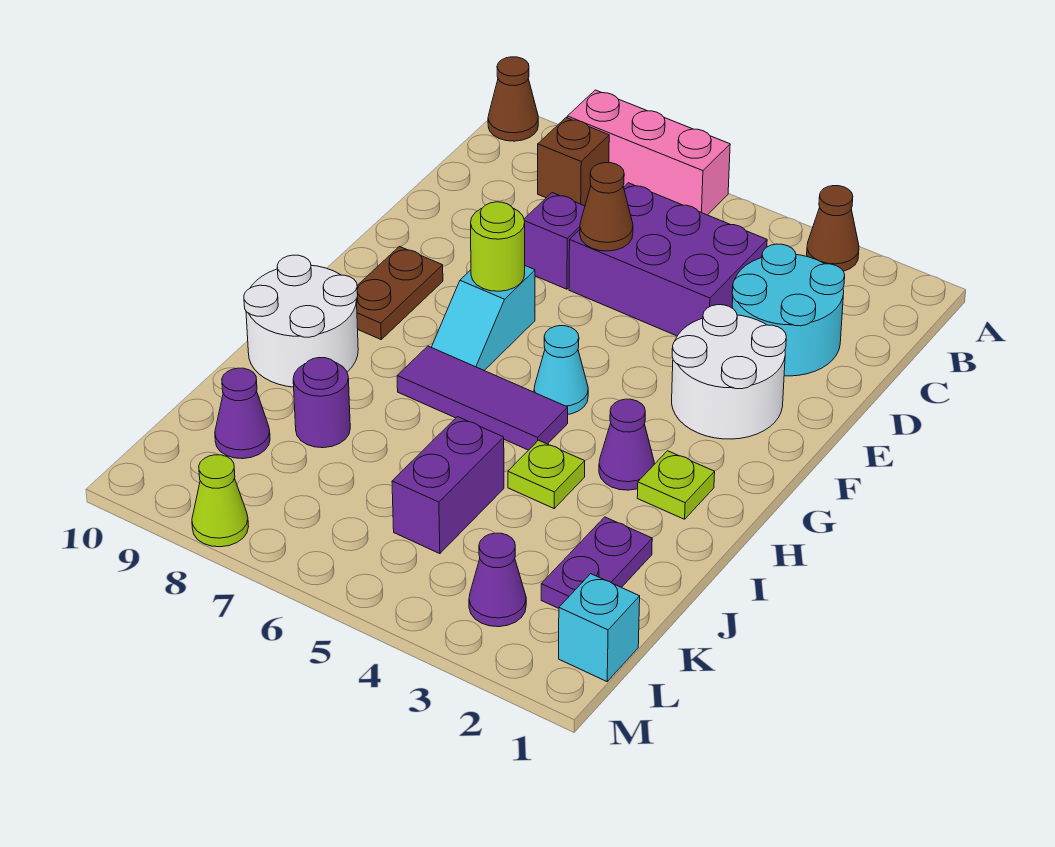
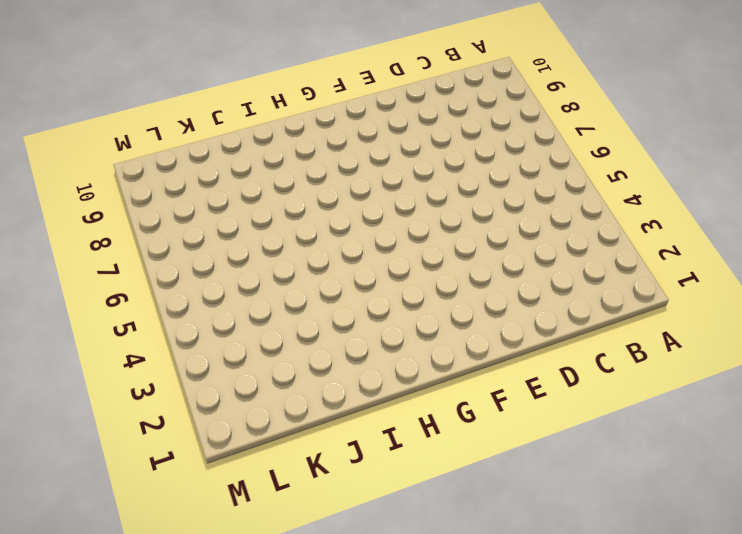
none -> brown 1x1 cone [807,186,859,271]
none -> pink 1x3 brick [567,90,730,215]
none -> brown 1x1 cone [488,57,538,141]

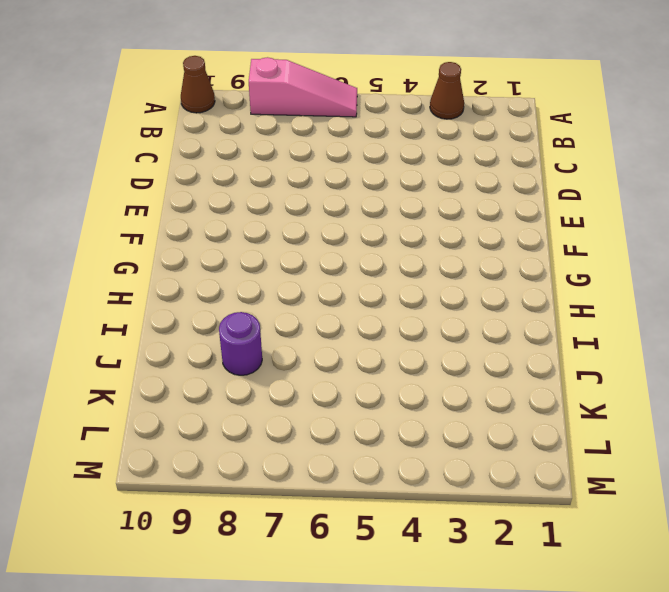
pink 1x3 slope [249,57,357,117] -> pink 1x3 brick [567,90,730,215]
none -> brown 1x1 brick [538,118,609,206]
none -> cyan 2x2 round brick [732,244,845,376]
none -> purple 2x3 brick [569,183,767,336]

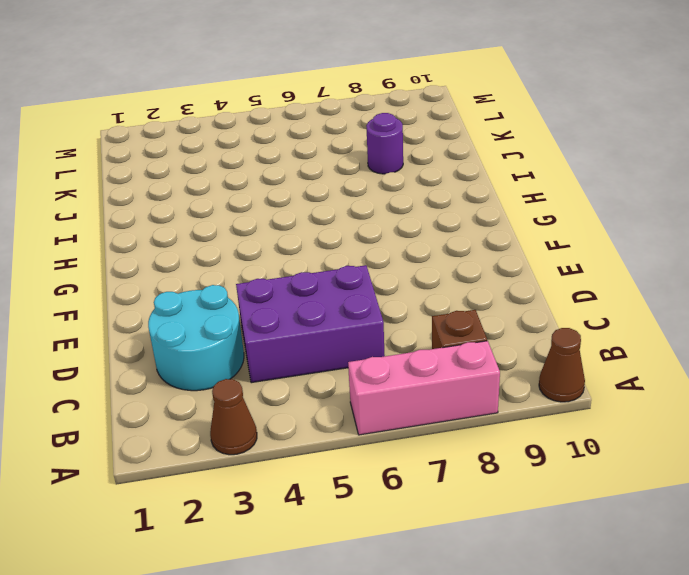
none -> purple 1x1 brick [524,193,585,289]
none -> white 2x2 round brick [672,305,786,439]
none -> cyan 1x2 slope [431,266,535,370]

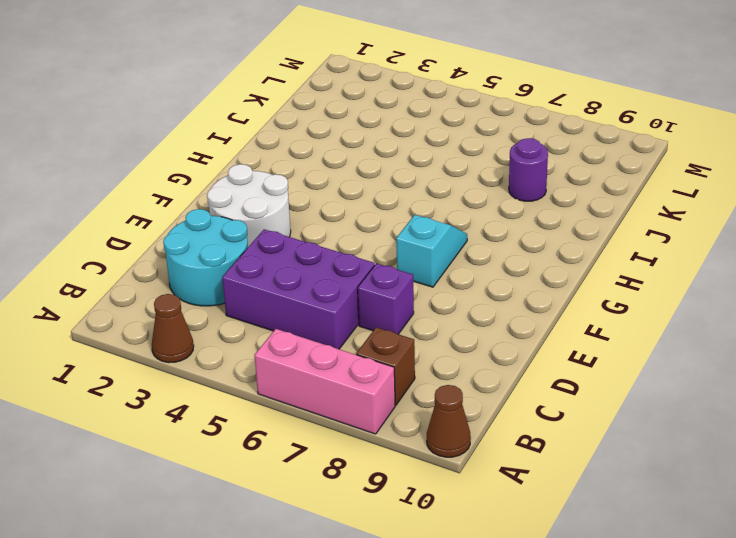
none -> brown 1x2 plate [356,247,443,339]
none -> cyan 1x1 cone [534,326,588,414]
none -> lime 1x1 plate [637,451,715,519]

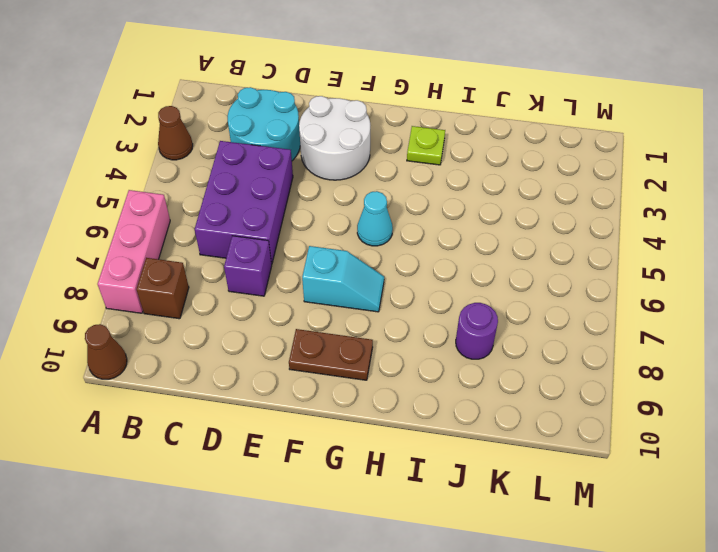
none -> purple 1x1 cone [599,399,654,490]
none -> purple 1x3 tile [397,346,568,450]
none -> white 2x2 round brick [244,255,358,387]

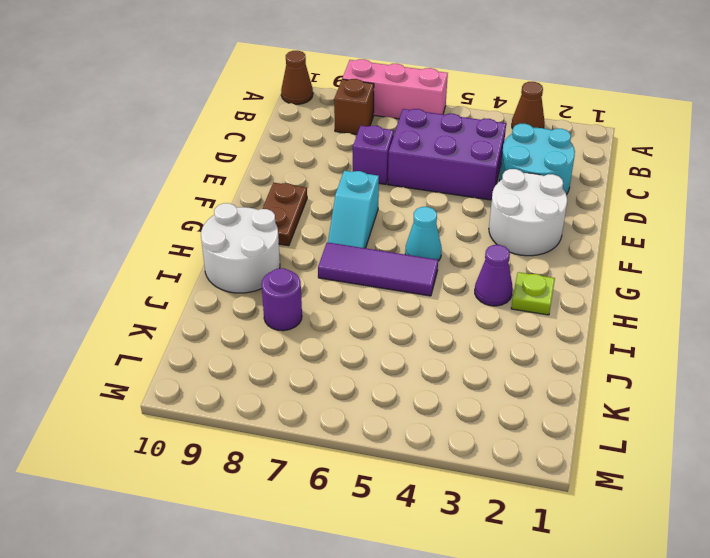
none -> lime 1x1 plate [508,440,585,508]
none -> purple 1x2 plate [541,517,652,608]
none -> purple 1x2 brick [392,417,504,554]

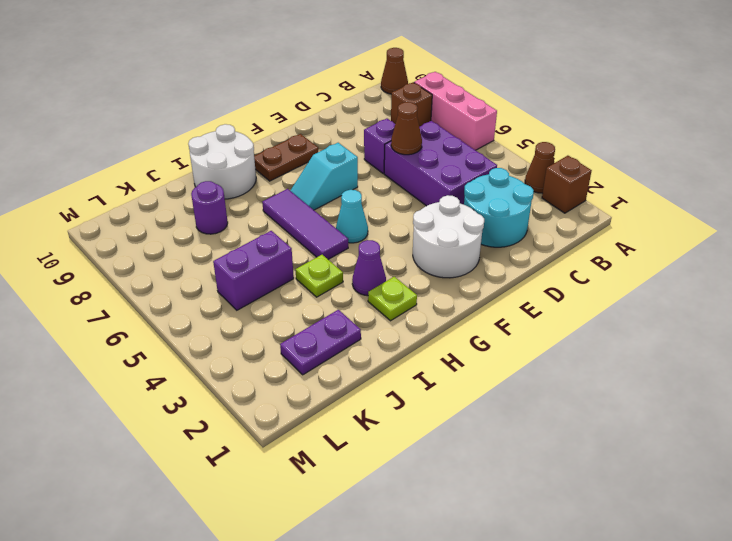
brown 1x1 brick [542,156,592,213] -> none
none -> purple 1x1 cone [215,368,270,459]
none -> cyan 1x1 brick [559,574,640,682]
none -> purple 1x1 cone [469,533,526,627]

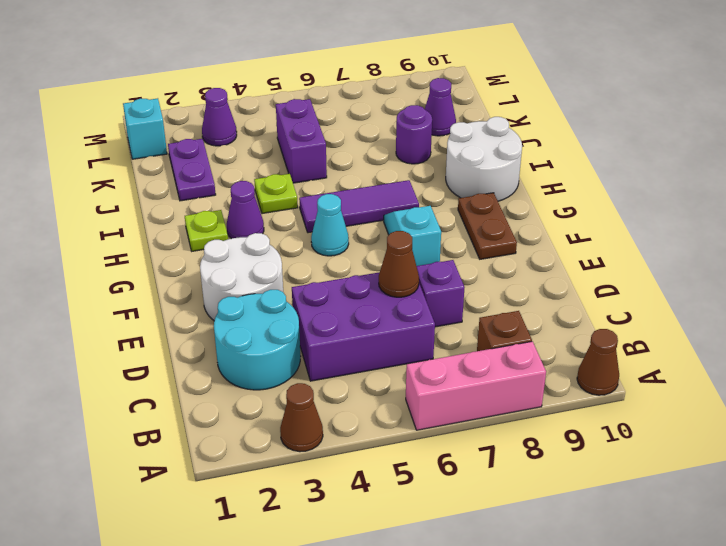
none -> lime 1x1 cone [192,455,249,547]
none -> lime 1x1 round brick [471,202,525,291]

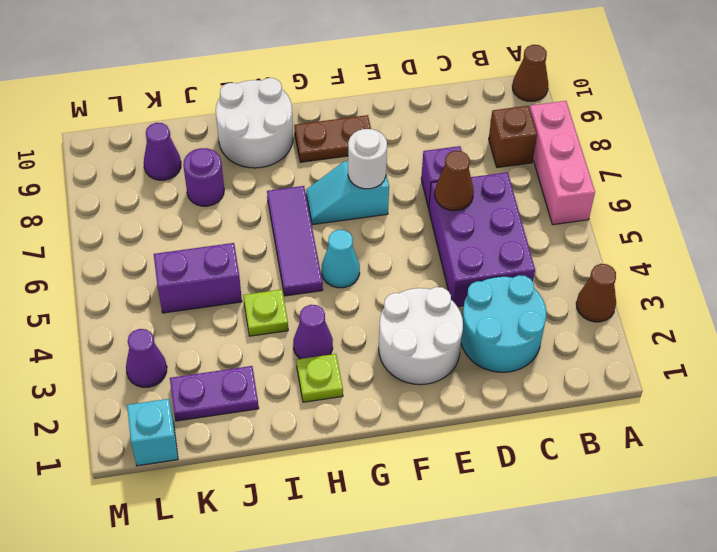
white 1x1 round brick [348,129,387,189] -> lime 1x1 round brick [471,202,525,291]
none -> lime 1x1 cone [192,455,249,547]

